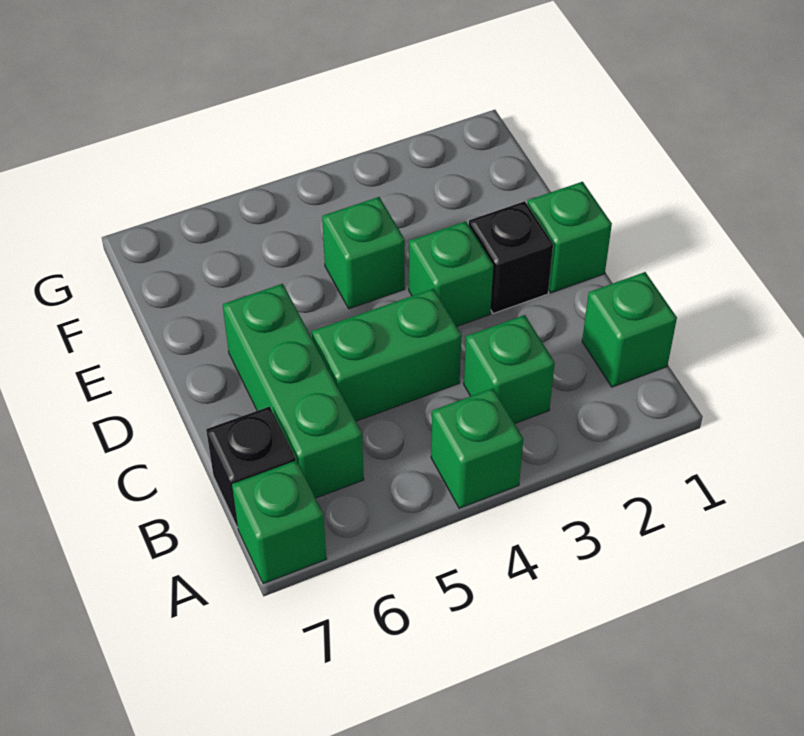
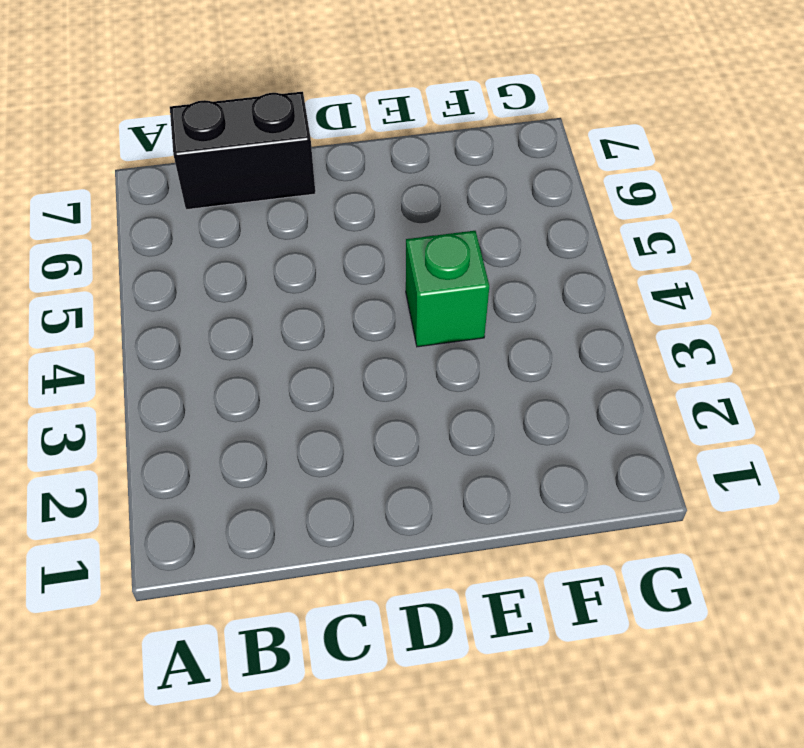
black 1x2 brick [170,92,316,210] -> black 1x1 brick [206,406,296,527]
none -> green 1x1 brick [431,388,523,508]
none -> green 1x1 brick [232,460,326,584]

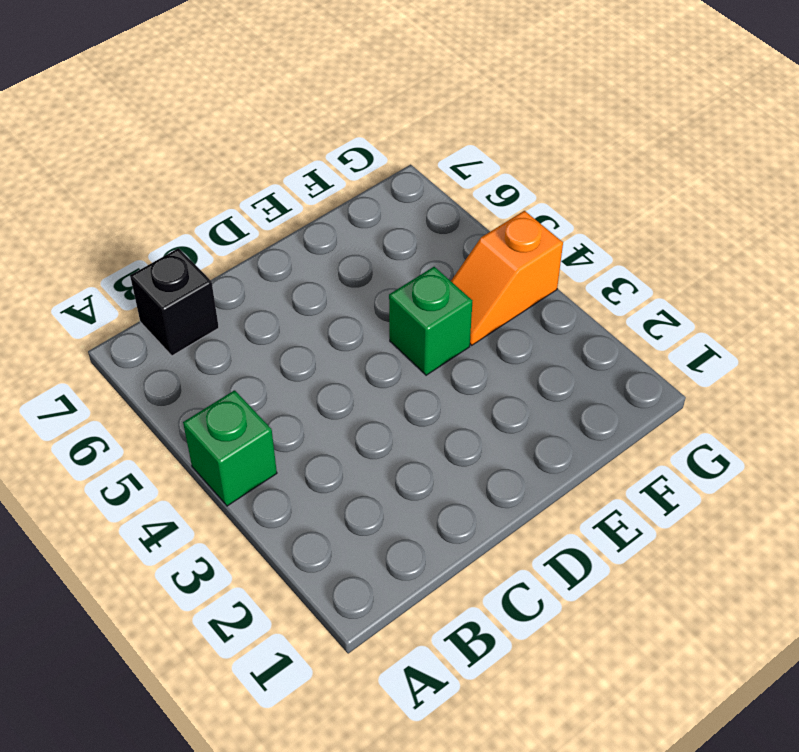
orange 1x2 slope [451,211,563,345] -> none
none -> green 1x1 brick [232,460,326,584]
none -> green 1x1 brick [582,272,677,387]

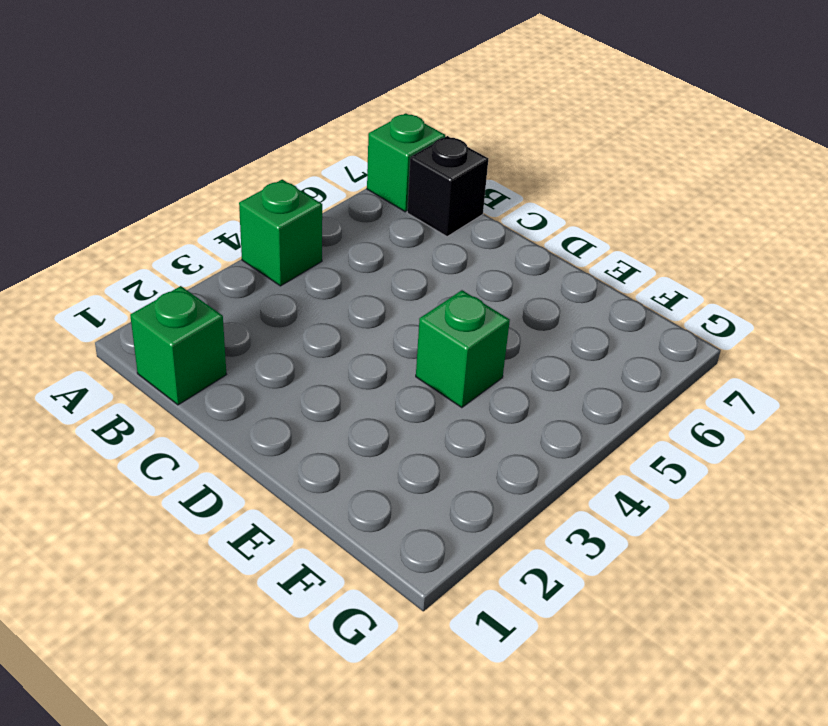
none -> green 1x1 brick [464,315,555,423]
none -> green 1x3 brick [223,284,364,498]

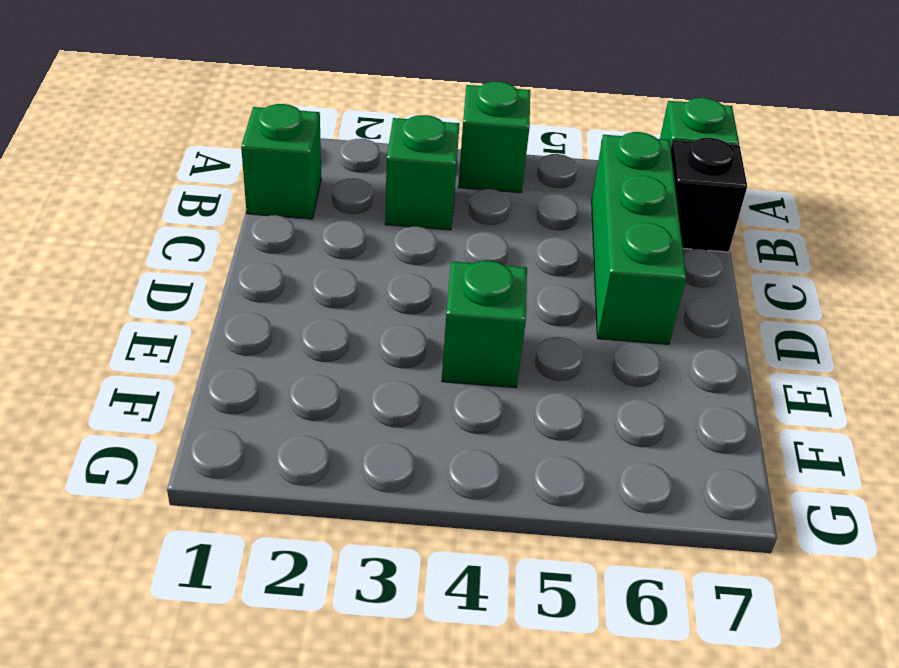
none -> green 1x2 brick [312,289,462,421]
none -> green 1x1 brick [527,182,612,293]

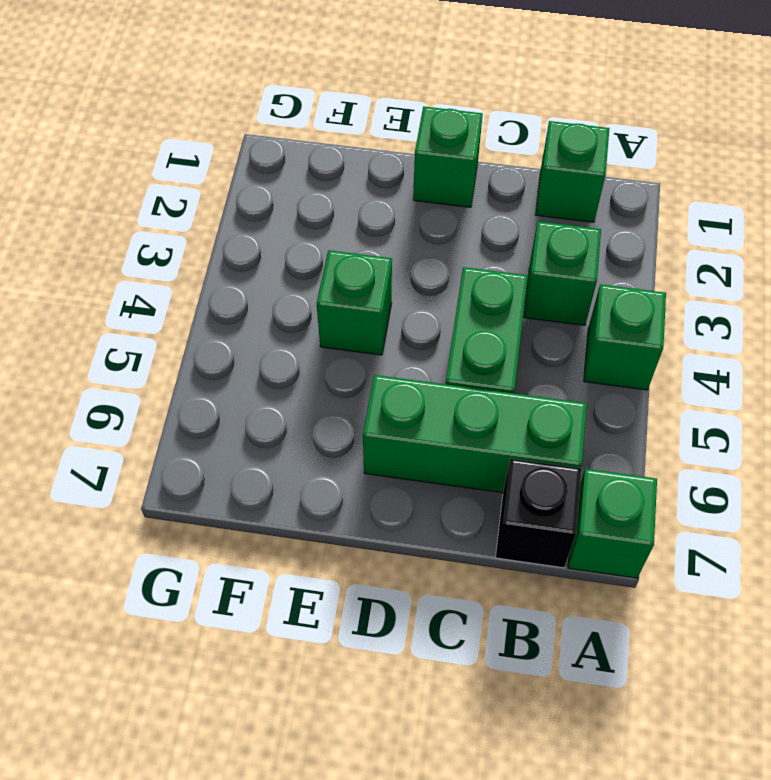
none -> black 1x1 brick [469,201,553,314]
none -> green 1x1 brick [409,221,493,326]

